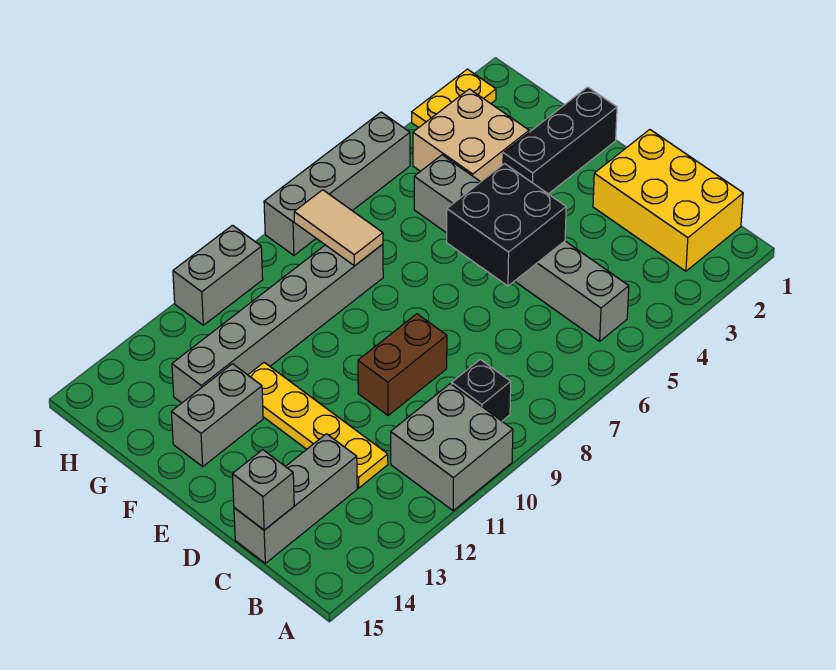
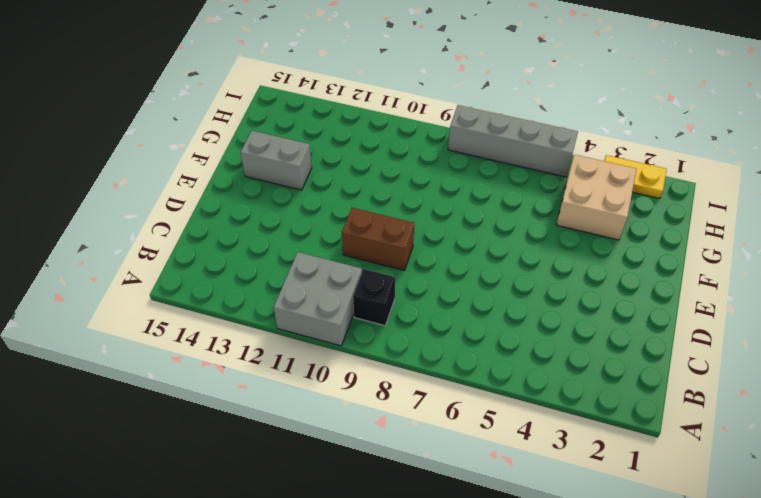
none -> yellow 2x3 brick [593,130,743,271]
none -> grey 1x6 brick [414,155,629,341]
none -> yellow 1x4 plate [248,363,388,488]

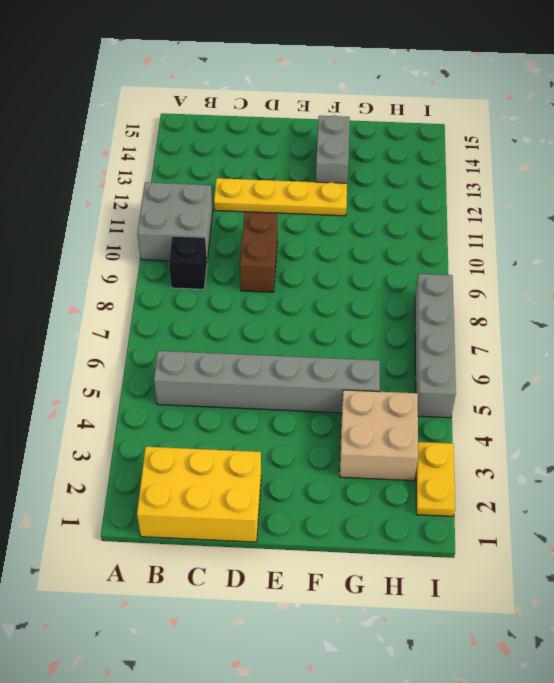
none -> grey 1x3 brick [234,434,357,563]
none -> black 1x3 brick [503,87,617,194]
none -> grey 1x6 brick [172,244,383,403]

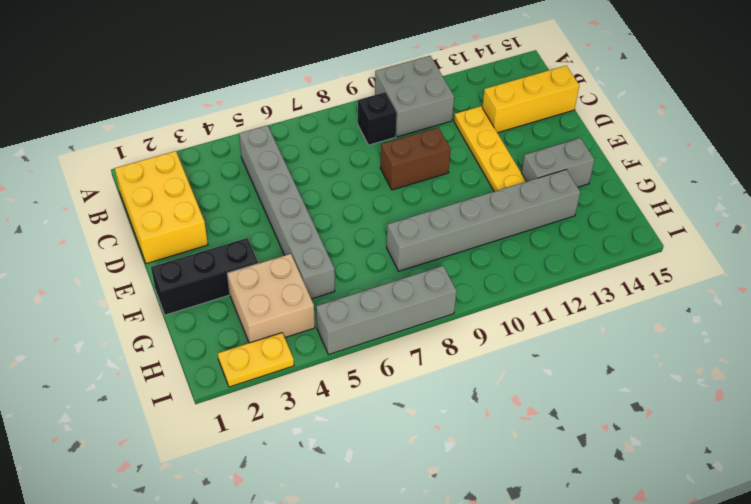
yellow 1x3 brick [482,66,579,133] -> grey 1x3 brick [234,434,357,563]
none -> grey 1x2 brick [173,225,263,325]
none -> grey 1x1 brick [232,450,294,530]
none -> black 2x2 brick [447,164,566,286]

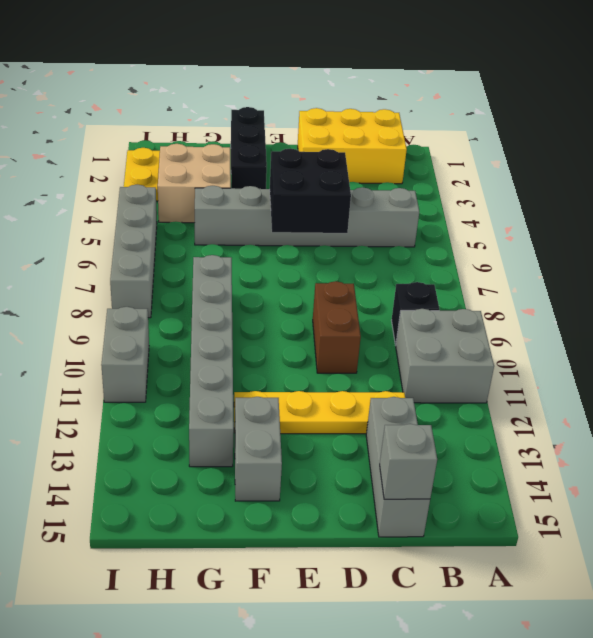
none -> tan 1x2 tile [294,190,383,266]

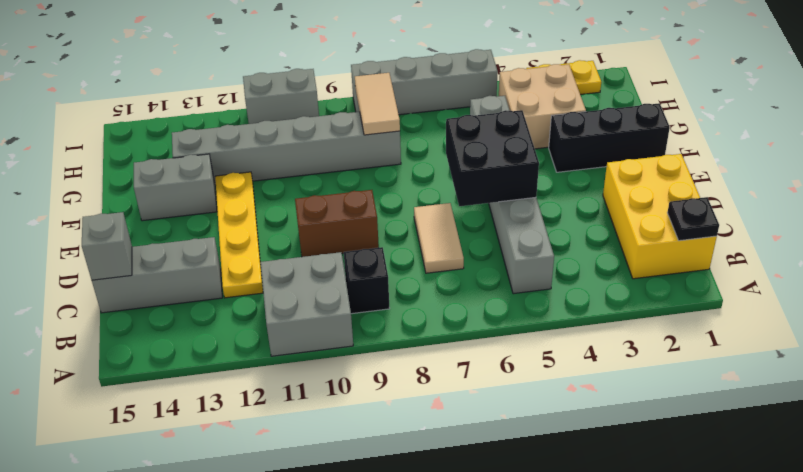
black 1x1 plate [667,197,719,241] -> none
tan 1x2 tile [414,203,464,273] -> none

